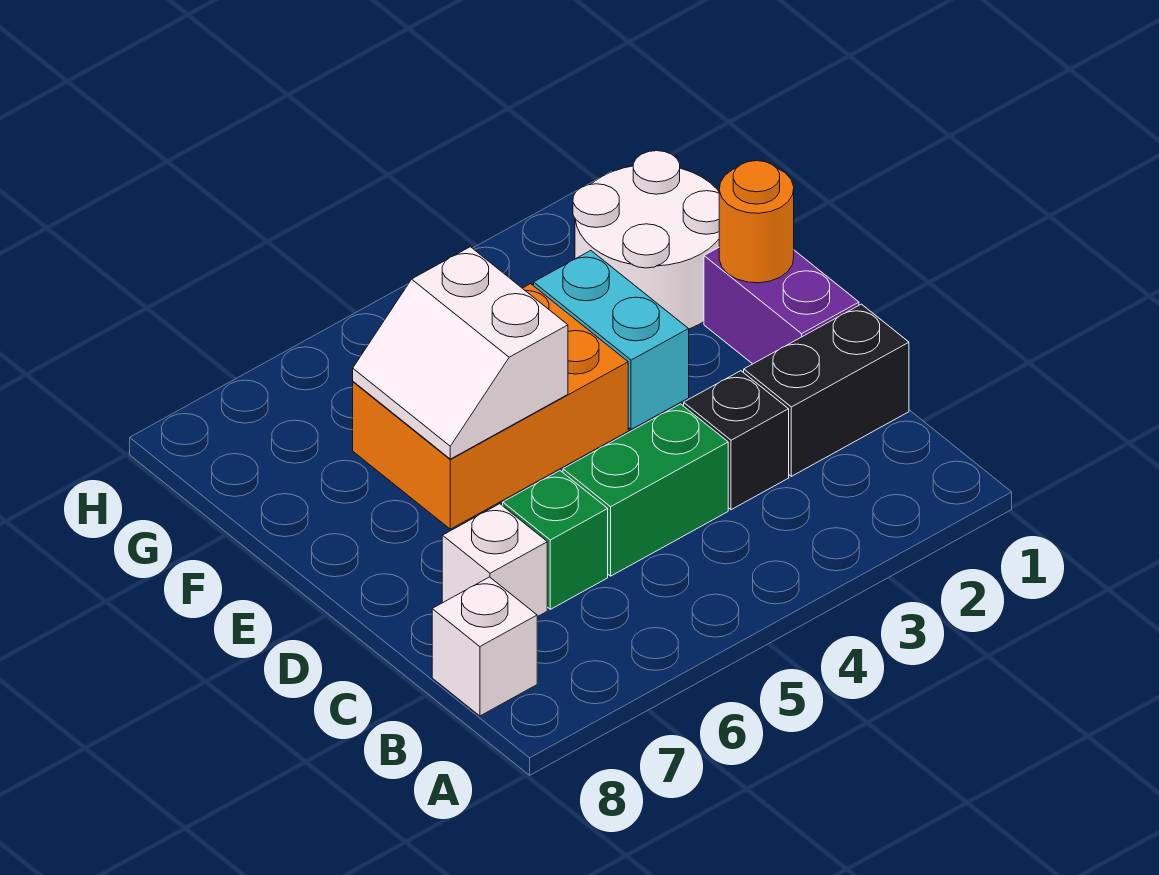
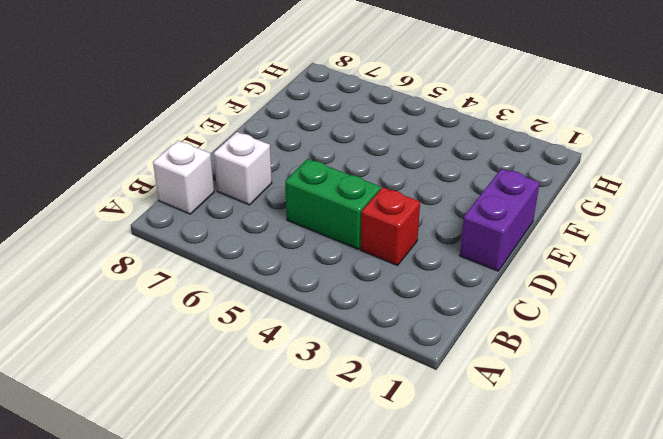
red 1x1 brick [361,188,420,266] -> black 1x1 brick [684,371,789,510]
none -> black 1x2 brick [744,304,909,476]
none -> green 1x1 brick [503,471,608,609]
none -> cyan 1x2 brick [534,251,689,430]

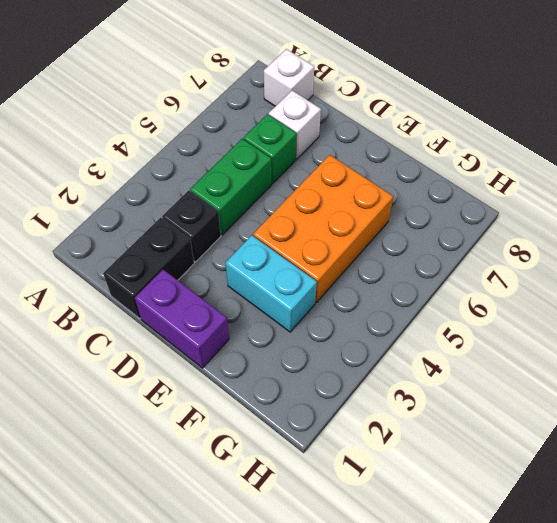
none -> white 2x2 round brick [573,151,719,329]
none -> orange 1x1 round brick [719,161,794,283]
none -> white 2x2 slope [353,247,568,459]

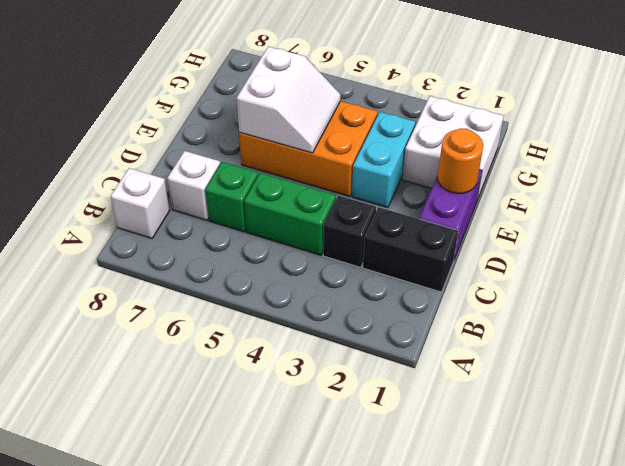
white 2x2 slope [237,47,341,153] -> white 2x2 slope turned to [353,247,568,459]
white 2x2 brick [403,96,504,200] -> white 2x2 round brick [573,151,719,329]

